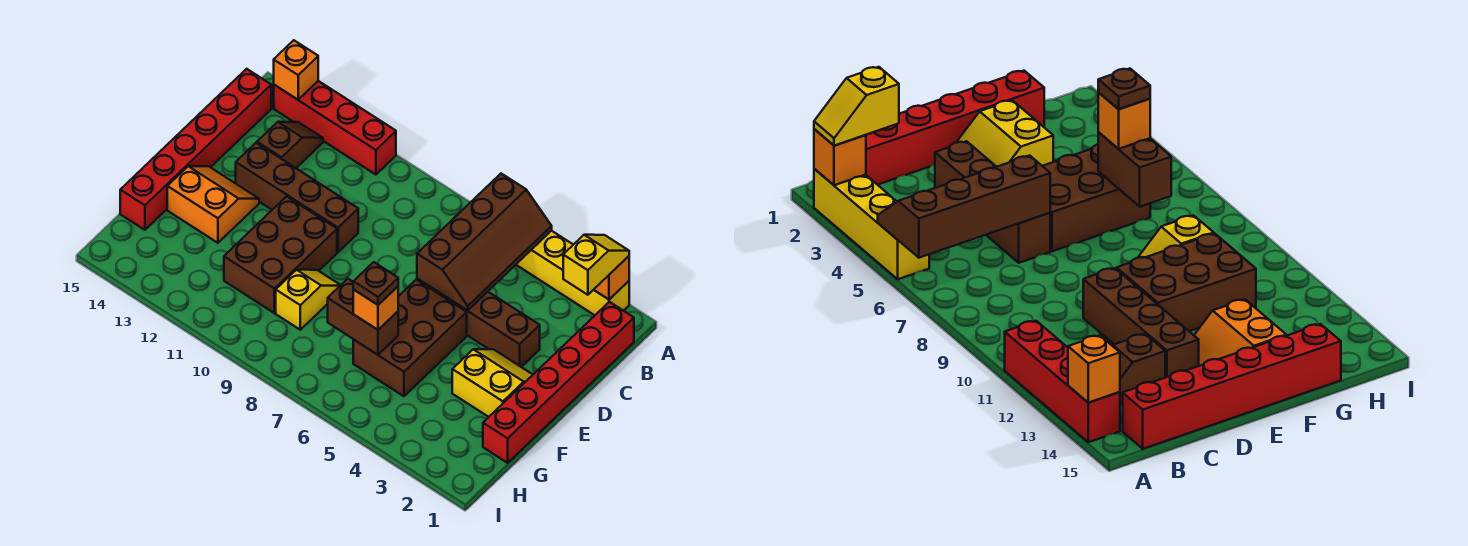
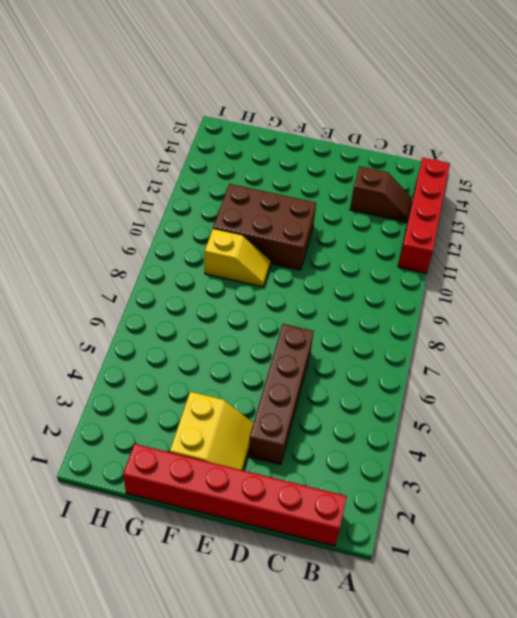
none -> yellow 1x4 brick [516,231,629,315]
none -> red 1x6 brick [120,69,271,230]
none -> brown 1x4 brick [236,143,358,252]

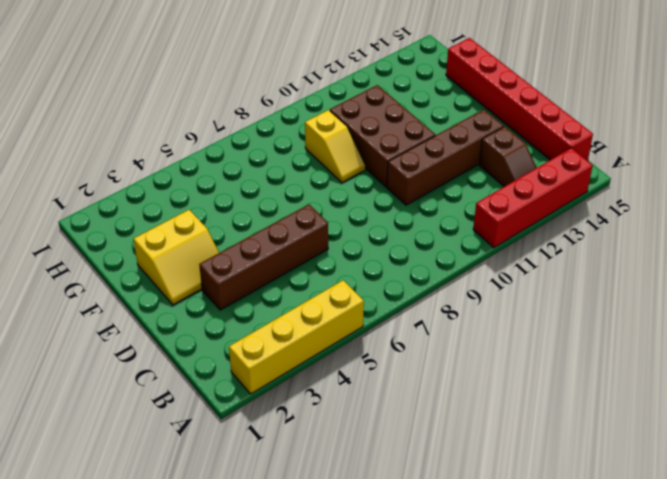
none -> red 1x6 brick [483,302,634,463]
none -> brown 2x3 brick [353,280,467,396]
none -> orange 2x2 slope [167,166,259,243]

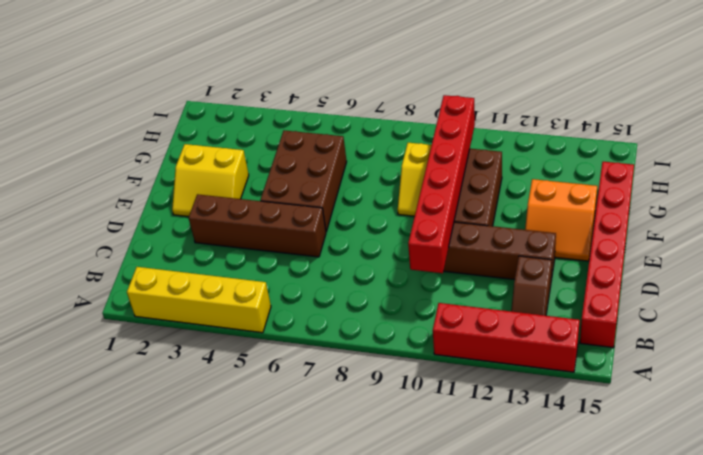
red 1x6 brick [408,95,475,273] -> red 1x6 brick moved to [483,302,634,463]
none -> orange 1x1 brick [594,256,629,299]
none -> brown 2x4 slope [417,174,552,311]
none -> orange 1x1 brick [274,40,318,100]

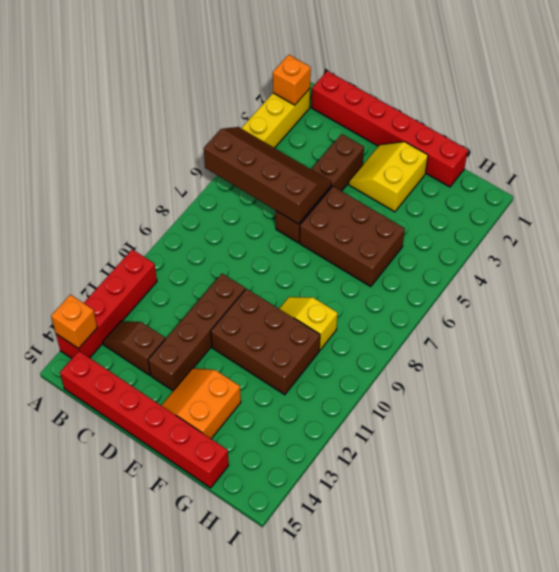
none -> brown 1x2 brick [328,279,398,355]
none -> yellow 1x2 slope [563,235,629,295]
none -> orange 1x1 brick [353,287,398,330]

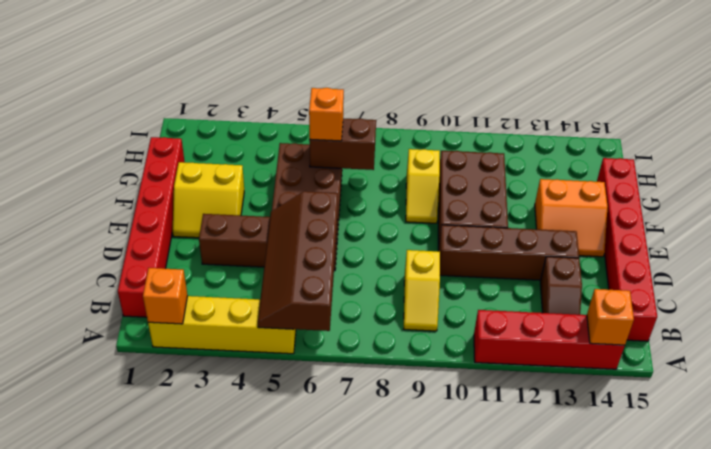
yellow 1x2 slope [404,250,440,331] -> yellow 1x2 slope moved to [563,235,629,295]
none -> brown 1x1 plate [353,262,398,305]

